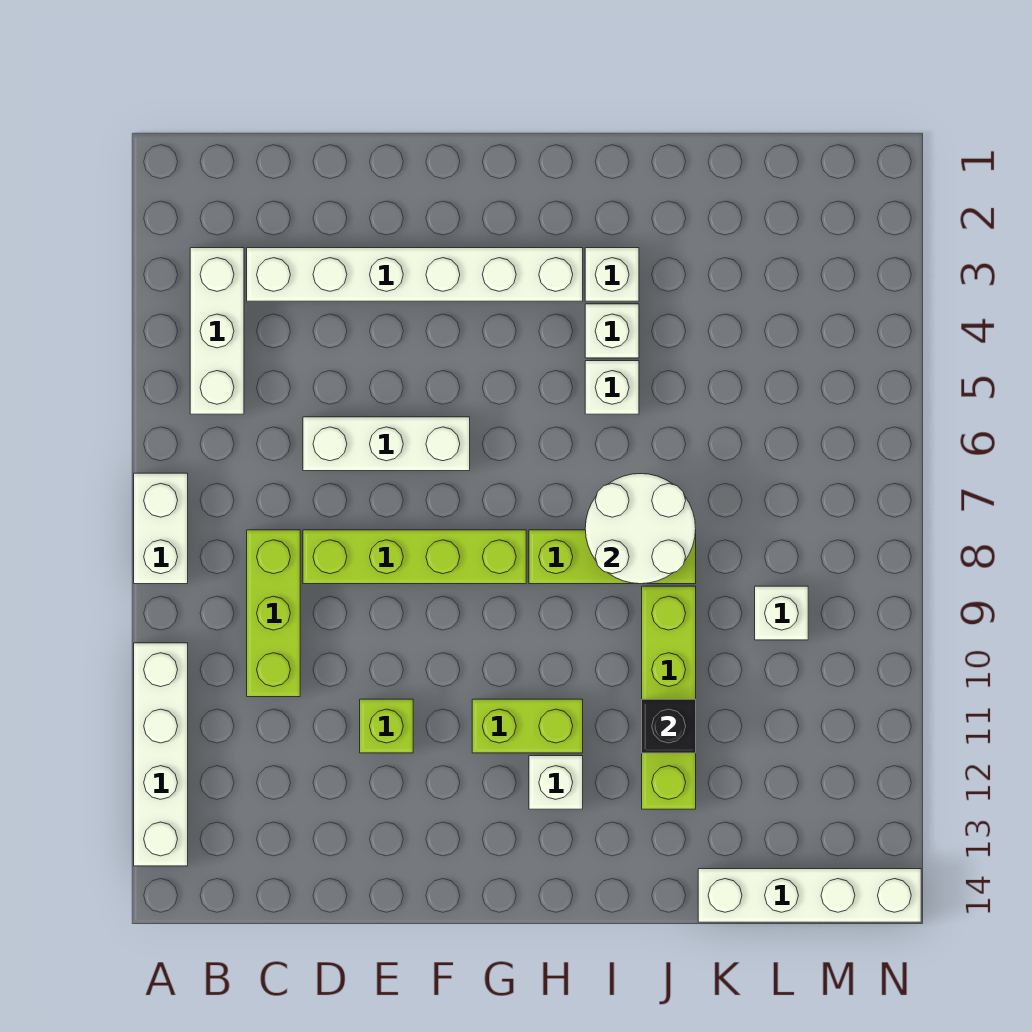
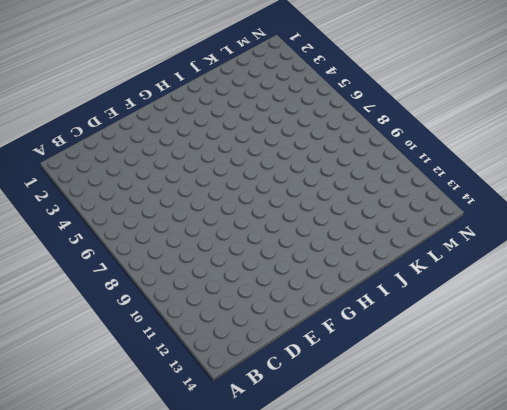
none -> white 1x2 brick [134,473,188,584]
none -> white 1x4 brick [134,643,188,866]
none -> white 1x3 brick [190,248,244,414]

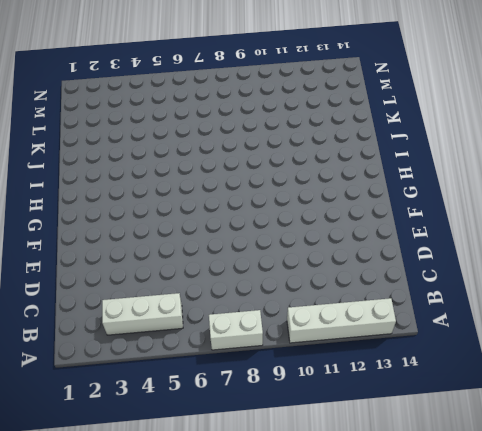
none -> white 1x6 brick [247,248,583,301]
none -> lime 1x3 brick [247,530,300,697]
none -> white 1x3 brick [303,417,470,471]

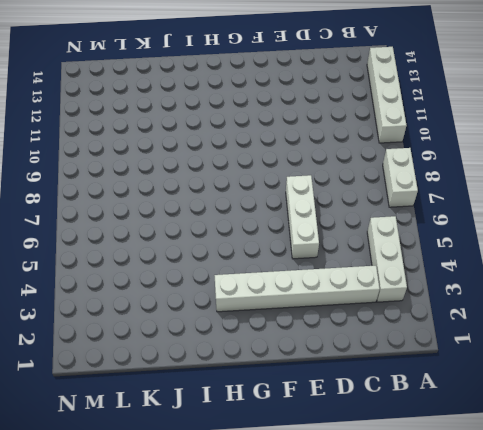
white 1x3 brick [286,175,319,259] -> white 1x3 brick turned to [303,417,470,471]
none -> lime 1x3 brick [247,530,300,697]
none -> lime 1x4 brick [303,530,526,584]
none -> lime 1x1 brick [360,699,413,753]

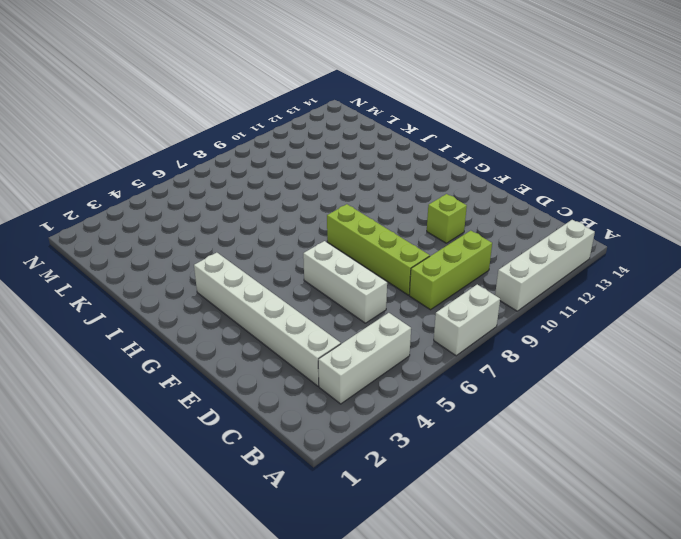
none -> lime 1x2 brick [472,699,583,753]
none -> lime 1x3 brick [529,530,696,584]
none -> white 1x1 brick [529,756,583,809]

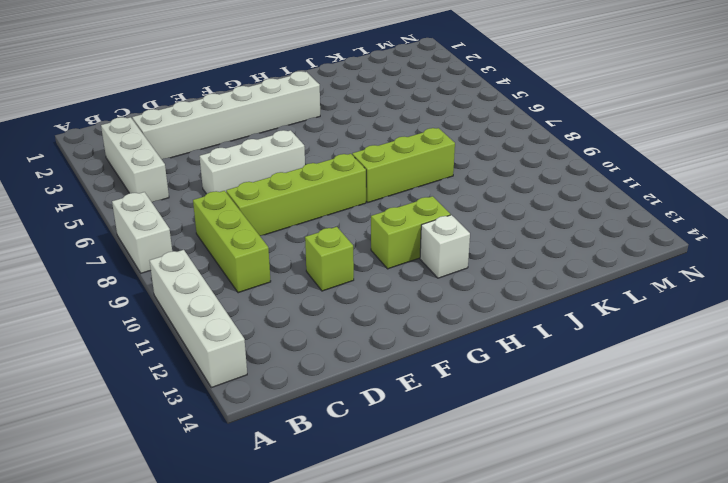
none -> white 1x1 brick [585,248,639,301]
none -> white 1x1 brick [585,304,639,358]
none -> white 1x1 brick [585,361,639,414]

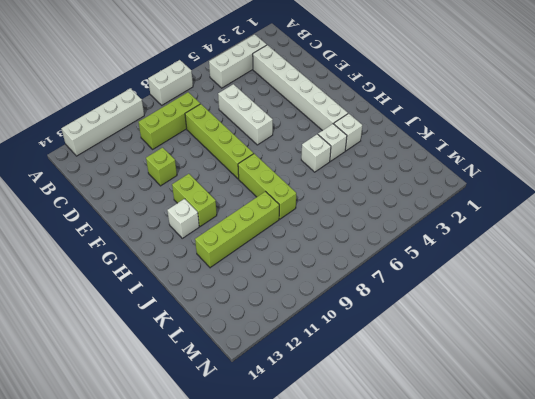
none -> white 1x4 brick [698,869,921,922]
none -> white 1x1 brick [755,586,808,640]
none -> white 2x2 round brick [585,474,696,584]

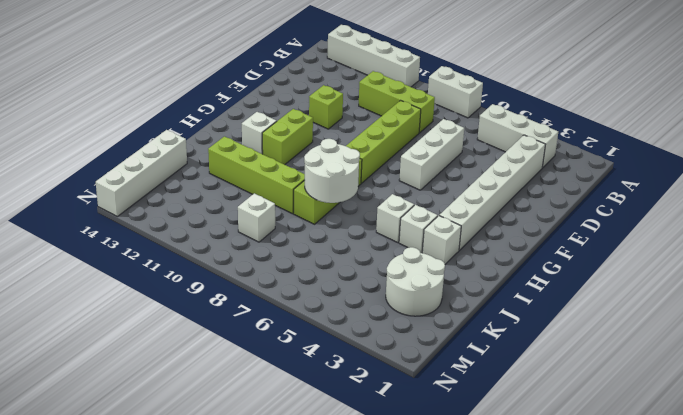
white 2x2 round brick [386,247,445,316] -> none
none -> black 1x1 brick [642,699,696,753]

